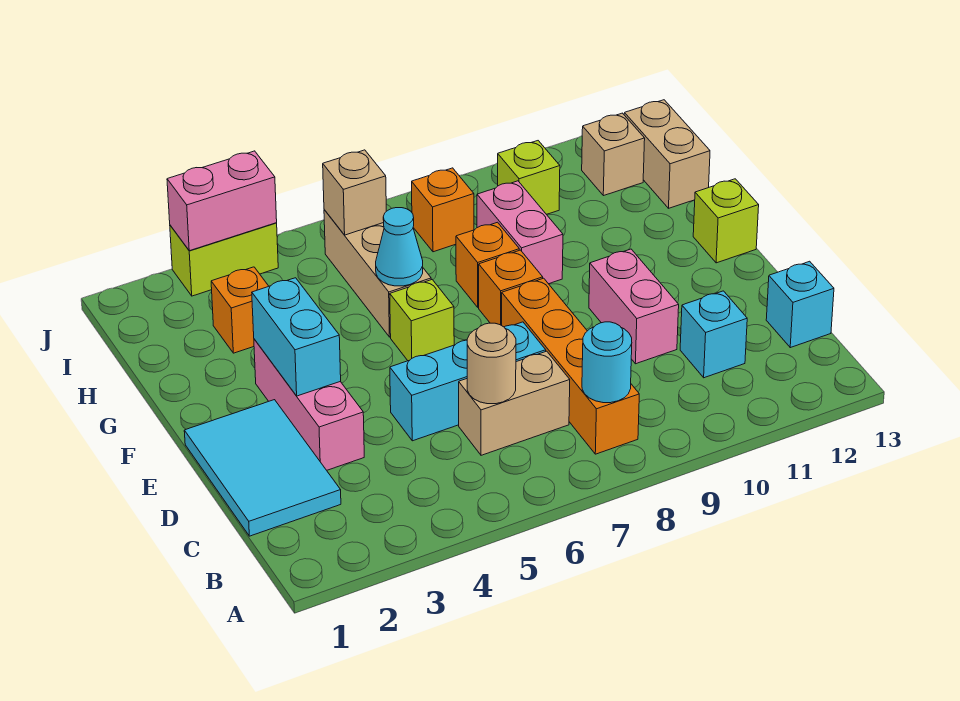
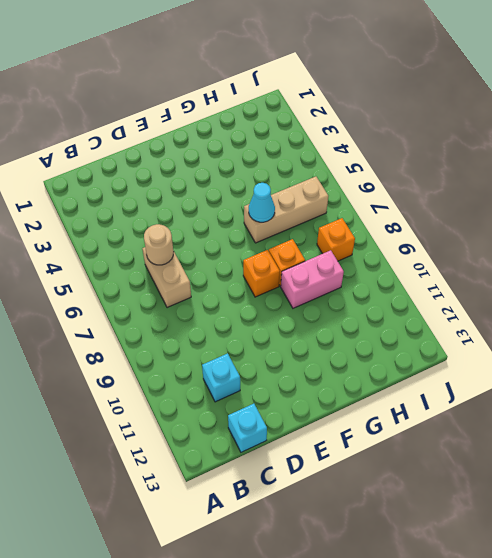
none -> orange 1x4 brick [502,278,639,454]
none -> cyan 2x3 tile [184,400,341,536]
none -> pink 1x3 brick [254,339,364,470]

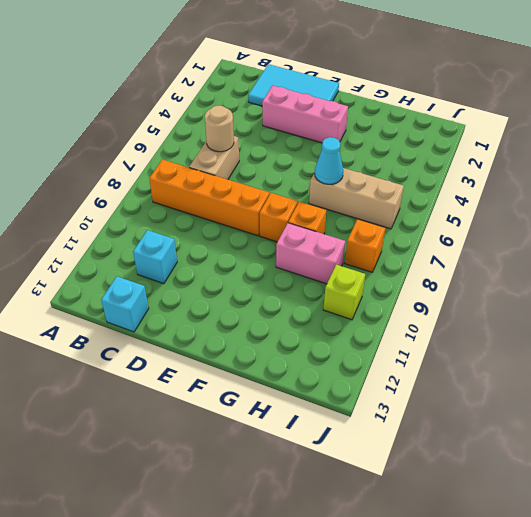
none -> cyan 1x3 brick [390,322,546,441]
none -> pink 1x2 brick [589,249,679,364]
none -> lime 1x1 brick [390,280,454,361]

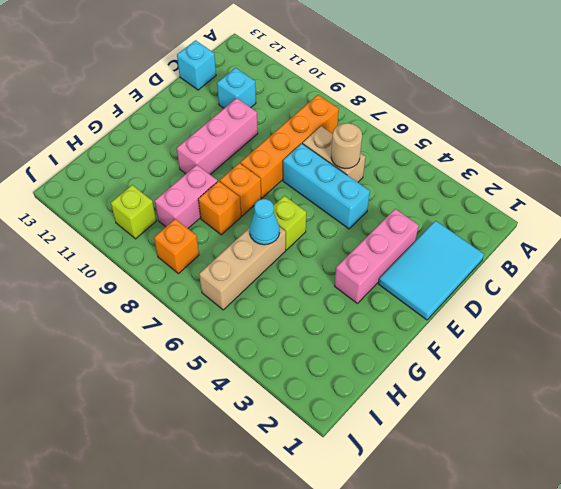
pink 1x3 brick [177,98,258,175] -> pink 1x2 brick [589,249,679,364]
none -> lime 1x1 brick [693,179,759,263]
none -> orange 1x1 brick [211,267,269,353]
none -> tan 1x2 brick [624,100,710,208]

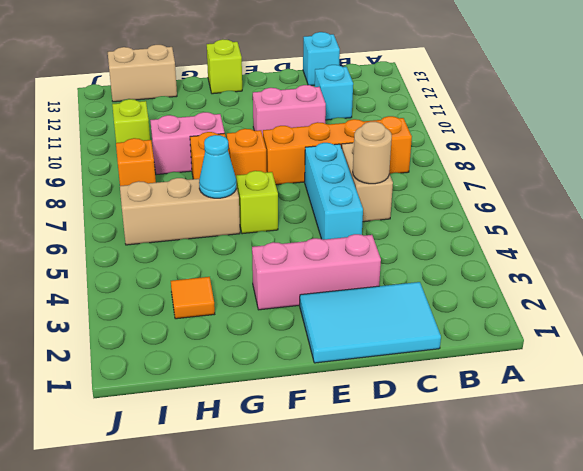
orange 1x1 tile [171,277,215,319] -> orange 1x1 brick [211,267,269,353]
none -> tan 1x1 brick [582,113,645,196]
none -> lime 1x2 brick [170,223,278,296]
none -> cyan 1x1 round brick [582,322,632,403]

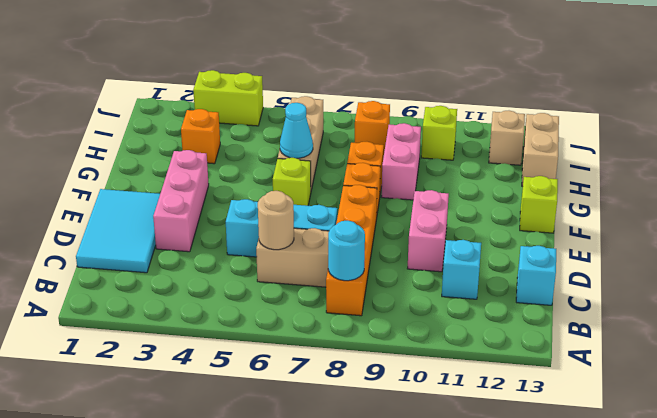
none -> cyan 1x2 brick [252,278,341,396]
none -> tan 1x1 brick [323,150,386,235]
none -> pink 1x2 brick [167,151,277,251]

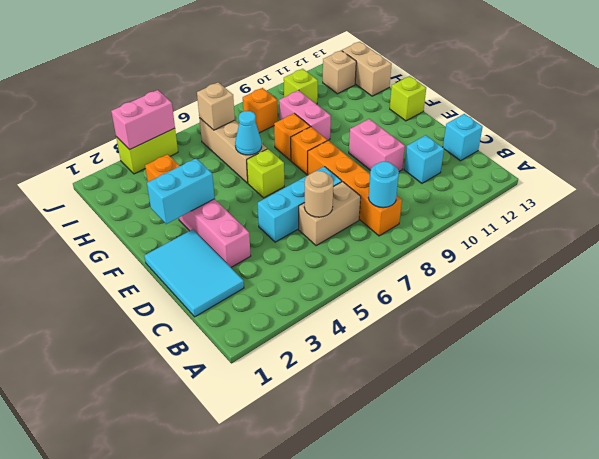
cyan 1x2 brick [147,159,215,224] -> cyan 1x2 brick turned to [252,278,341,396]

